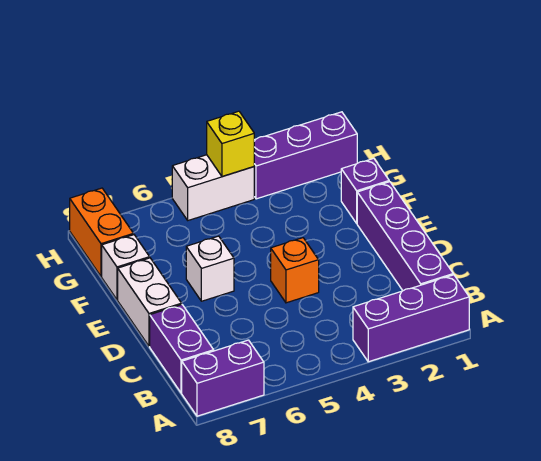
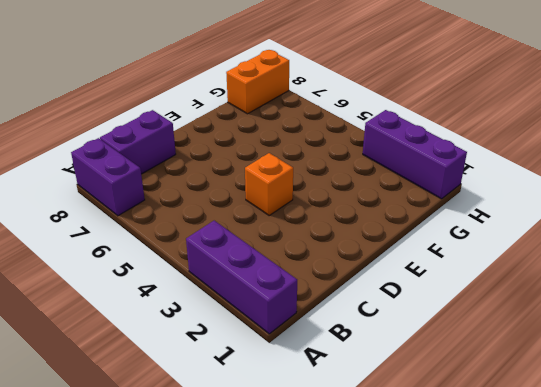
none -> purple 1x4 brick [357,182,453,291]
none -> white 1x2 brick [118,258,182,346]
none -> white 1x1 brick [186,236,234,301]

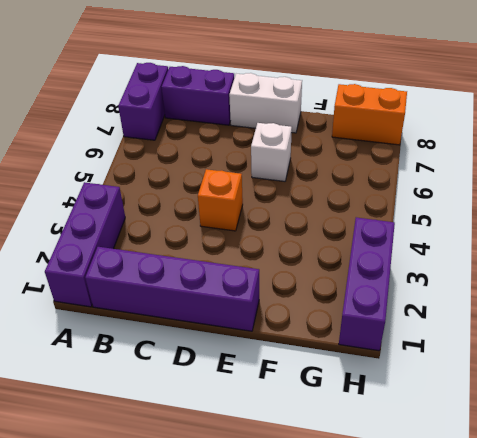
none -> purple 1x1 brick [341,158,389,223]
none -> white 1x1 brick [102,235,150,300]
none -> white 1x2 brick [172,155,254,220]

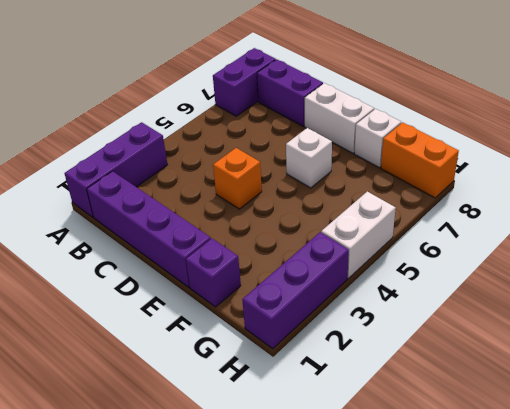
none -> yellow 1x1 brick [207,111,254,177]

